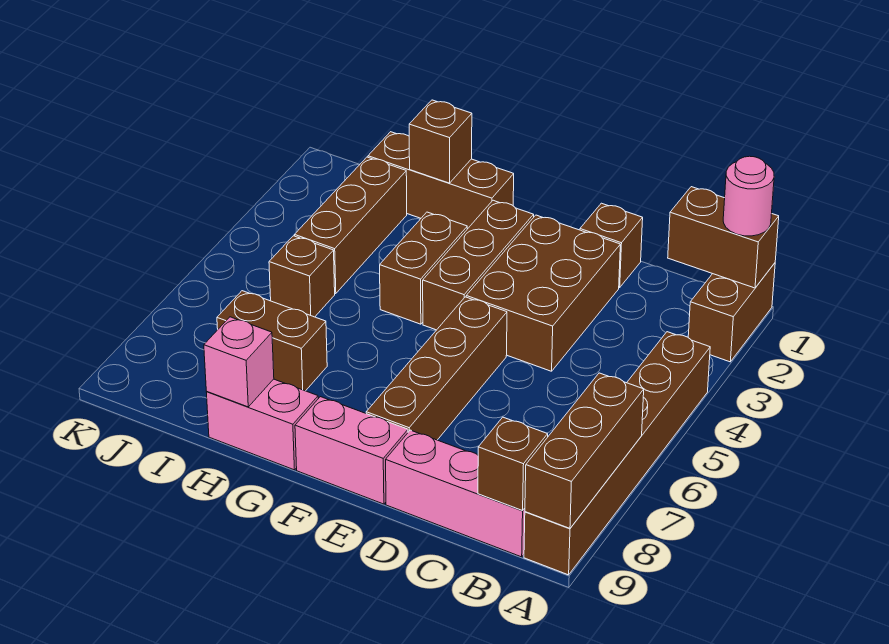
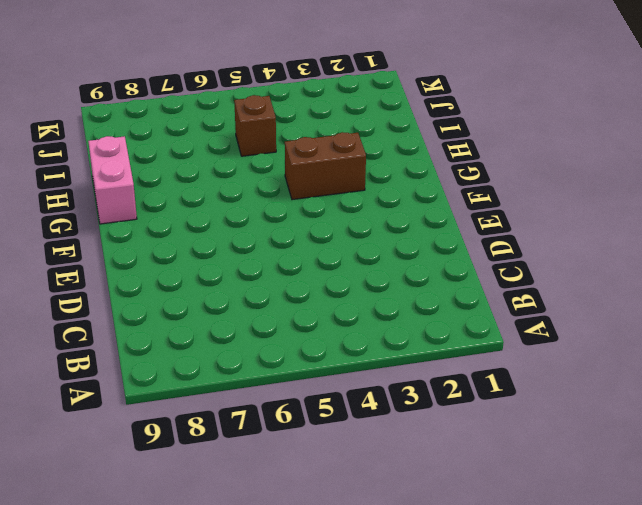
none -> brown 1x2 brick [688,263,775,362]
none -> brown 1x6 brick [524,332,710,575]
none -> pink 1x3 brick [386,430,525,557]

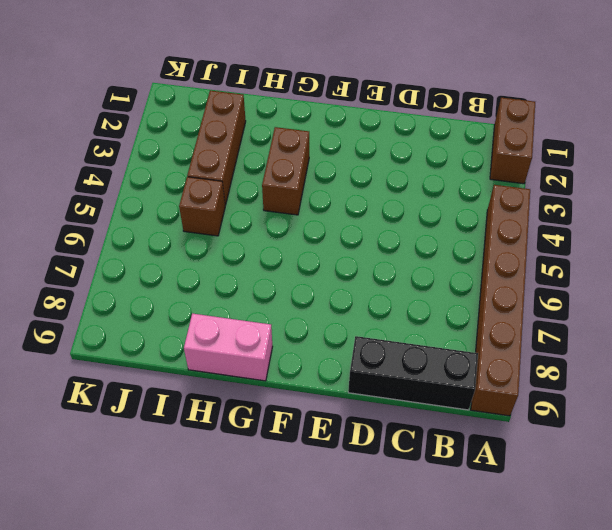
black 1x3 brick [348,336,478,410] -> pink 1x3 brick [386,430,525,557]
none -> brown 1x1 brick [580,203,643,288]
none -> brown 2x3 brick [466,215,620,371]
none -> brown 1x4 brick [366,297,507,440]

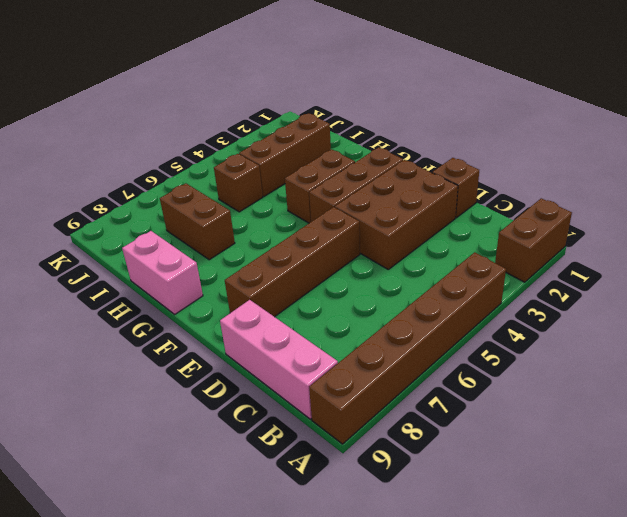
none -> pink 1x2 brick [295,397,408,504]
none -> brown 1x3 brick [368,132,514,229]
none -> brown 1x2 brick [668,187,779,288]

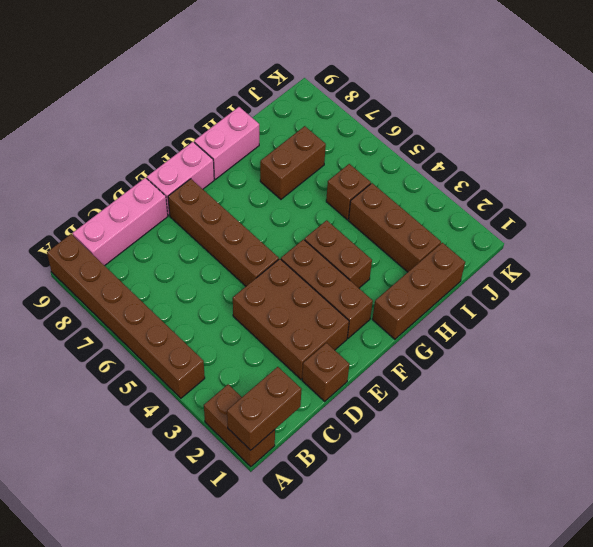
none -> brown 1x3 brick [525,373,644,528]
none -> brown 1x1 brick [478,417,548,511]
none -> brown 1x1 brick [409,100,472,183]

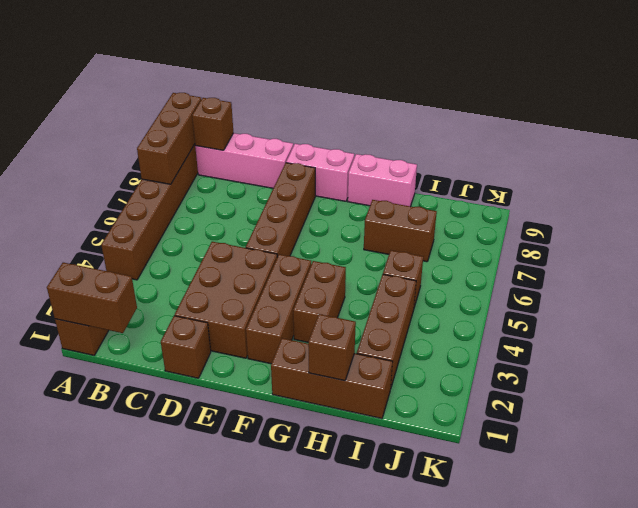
none -> pink 1x1 brick [204,317,274,407]
none -> pink 1x1 round brick [723,156,774,236]

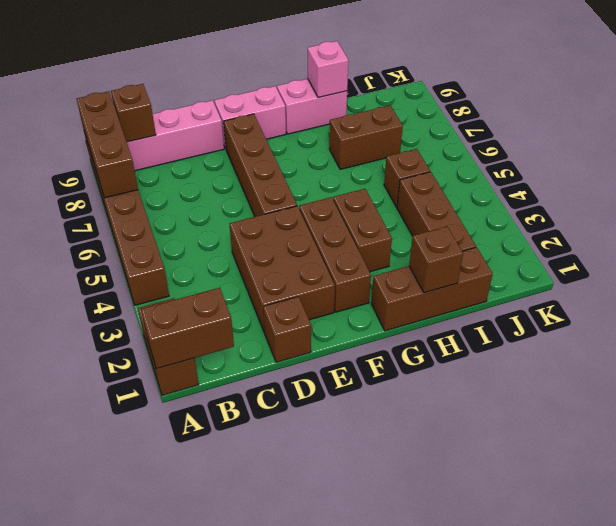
none -> pink 1x1 round brick [723,156,774,236]

